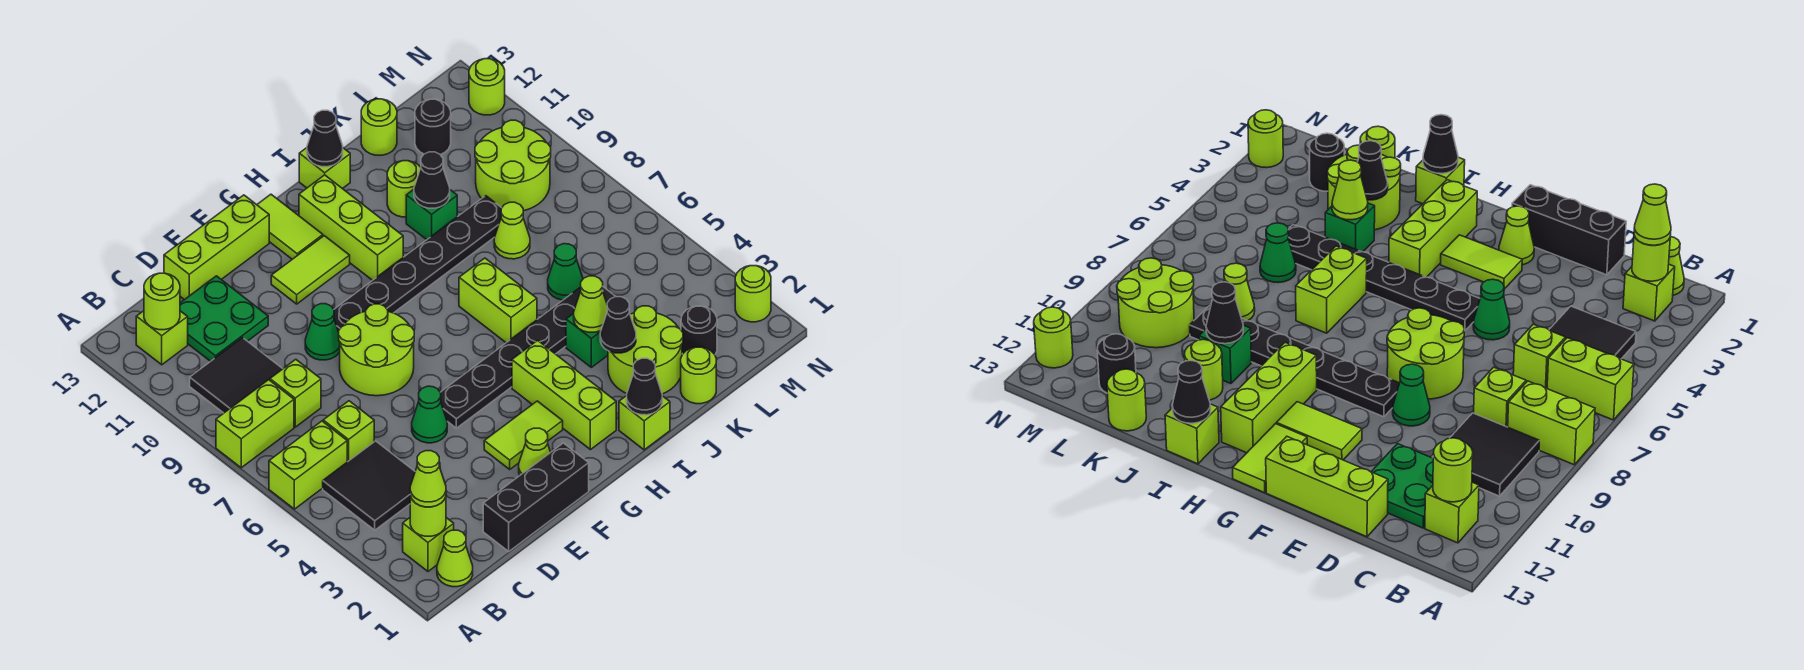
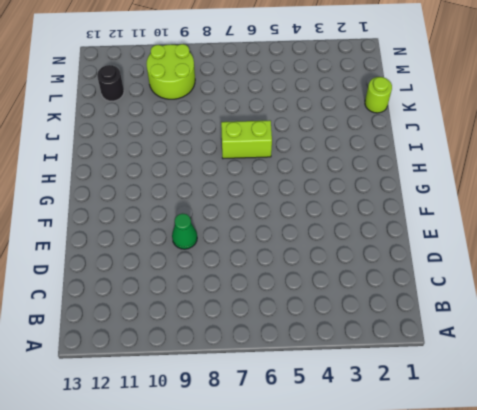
none -> lime 1x2 brick [269,421,347,509]
none -> lime 1x2 brick [216,380,294,468]
none -> lime 1x1 cone [437,530,473,587]
none -> lime 1x1 brick [403,518,454,571]

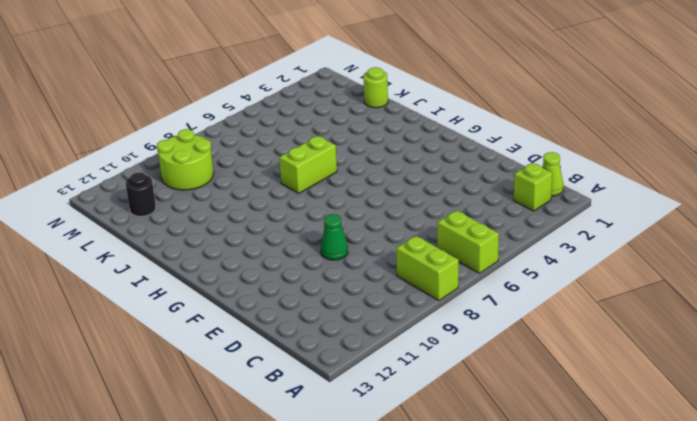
none -> black 2x2 tile [323,441,415,530]
none -> black 2x2 tile [190,338,283,413]
none -> lime 1x1 brick [136,311,188,365]
none -> lime 1x1 brick [323,401,374,462]

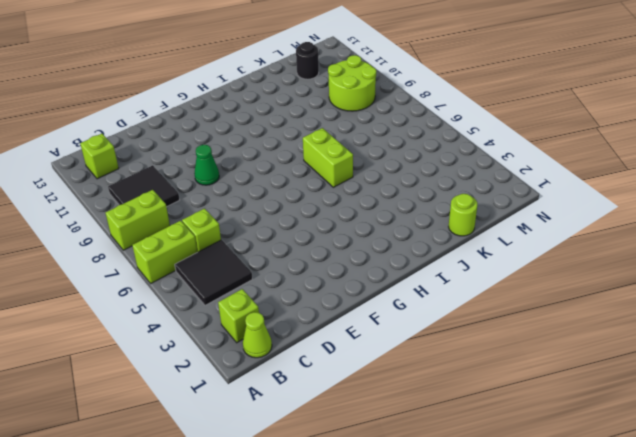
none -> lime 1x1 brick [270,359,321,427]
none -> green 2x2 plate [180,276,268,361]
none -> black 1x3 brick [483,443,589,551]
none -> lime 1x3 brick [164,195,269,300]

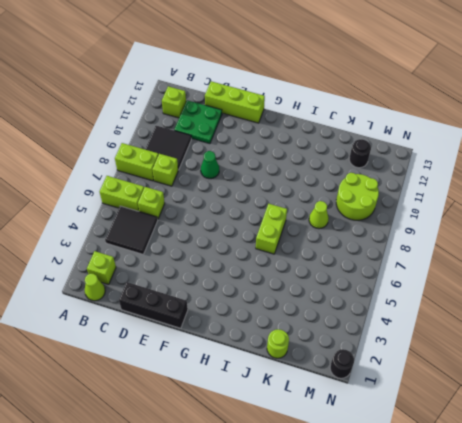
black 1x1 round brick [330,349,354,378] -> black 1x1 round brick moved to [681,306,717,354]
none -> green 1x1 cone [412,386,447,443]
none -> lime 2x2 round brick [339,304,414,396]
none -> lime 1x1 cone [519,428,551,475]
none -> lime 1x2 tile [484,401,563,469]

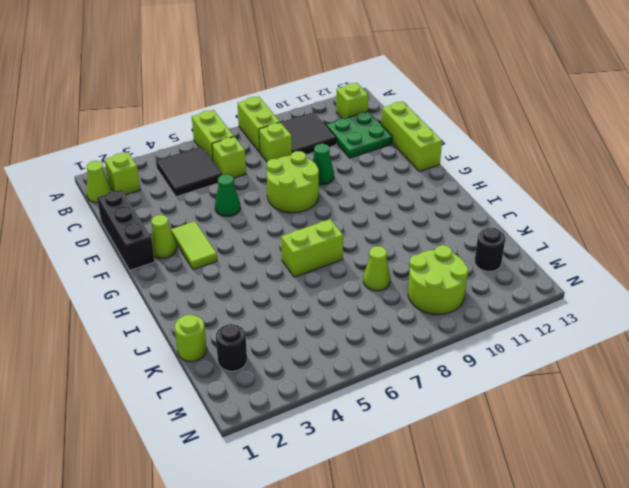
none -> black 1x6 plate [440,287,616,428]
none -> black 1x6 plate [334,196,501,332]
none -> lime 1x2 tile [271,236,350,304]
none -> lime 1x2 tile [257,194,323,259]

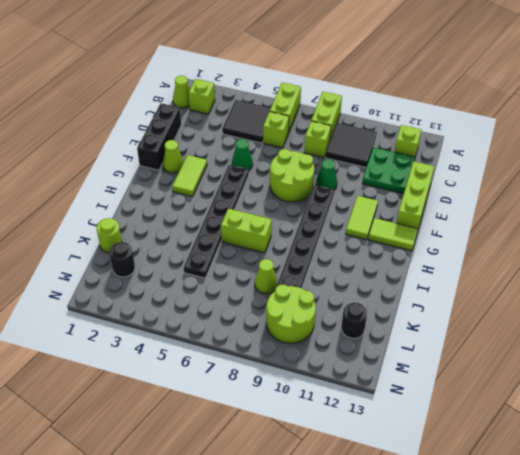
none -> lime 1x3 brick [512,340,616,450]
none -> lime 1x3 brick [299,175,403,280]
none -> lime 1x1 brick [619,396,670,450]
none -> lime 1x1 brick [299,148,350,189]

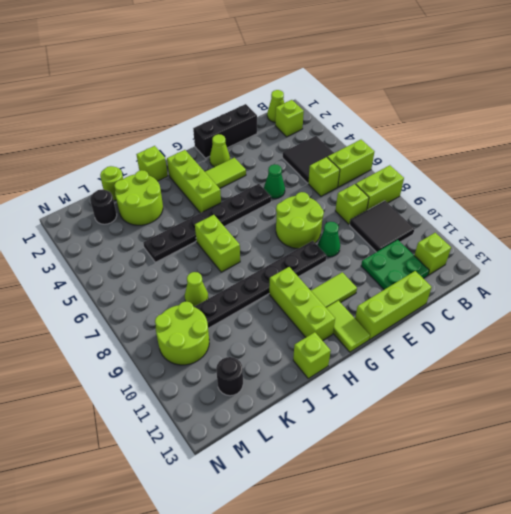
none -> green 1x1 brick [566,313,608,367]
none -> green 1x1 brick [406,189,457,240]
none -> lime 1x1 round brick [387,161,421,217]
none -> green 1x1 cone [548,244,583,300]

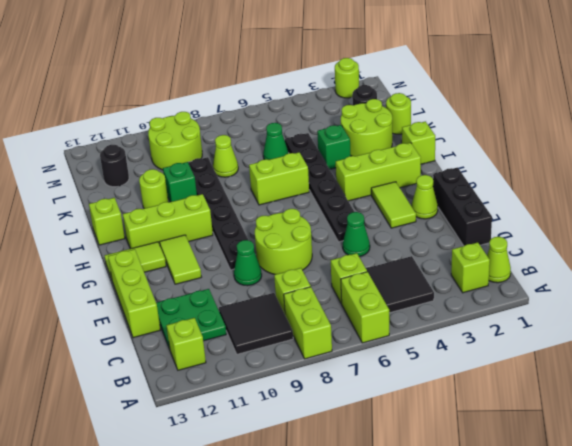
none -> lime 1x1 round brick [361,99,397,155]
none -> lime 1x1 round brick [469,59,505,115]
none -> lime 1x1 round brick [410,496,446,536]
none -> lime 1x1 round brick [144,273,180,330]

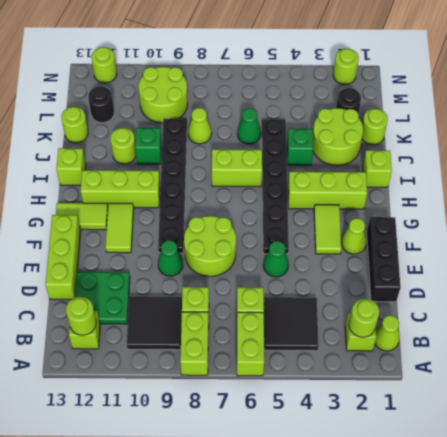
none -> black 1x1 cone [627,358,662,415]
none -> black 1x1 cone [307,110,343,167]
none -> black 1x1 cone [600,297,636,353]
none -> lime 1x1 cone [574,276,607,332]

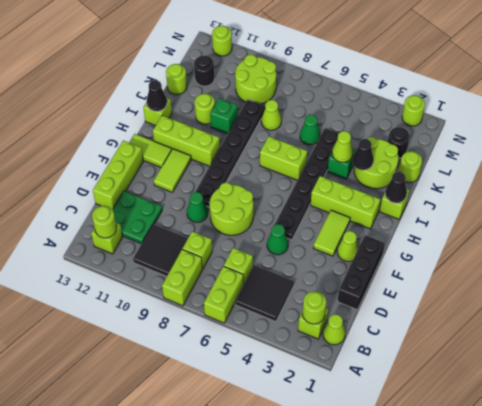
none -> black 1x1 cone [414,152,450,208]
none -> lime 1x1 cone [410,451,446,507]

